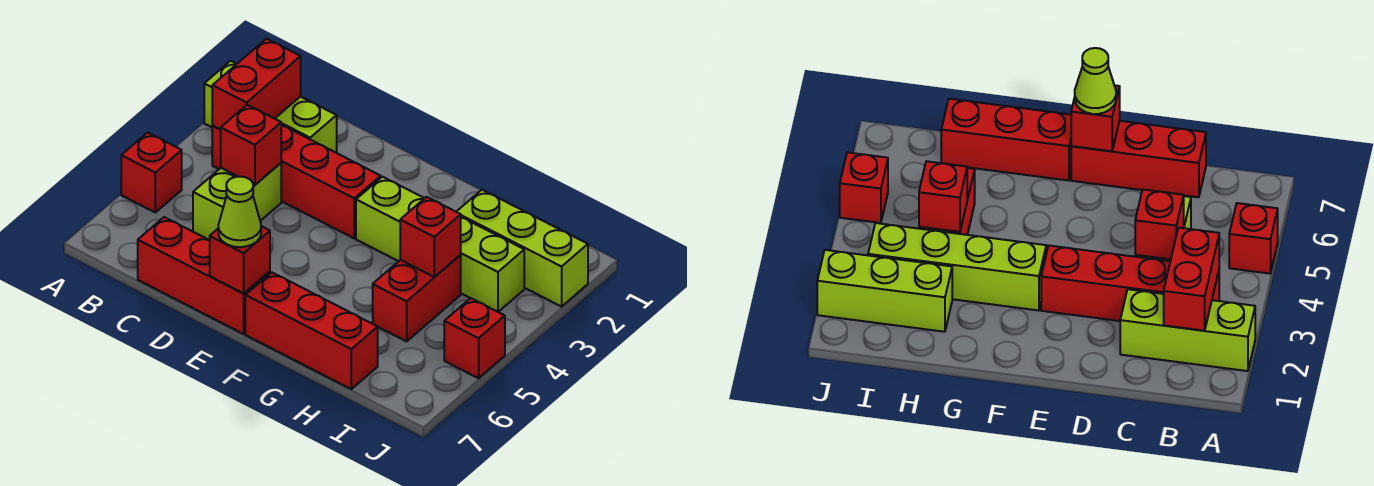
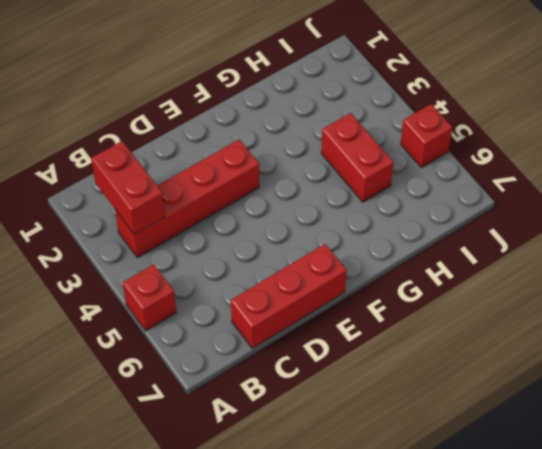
none -> lime 1x3 brick [204,61,337,153]
none -> lime 1x2 brick [193,163,281,240]
none -> lime 1x4 brick [356,177,524,312]

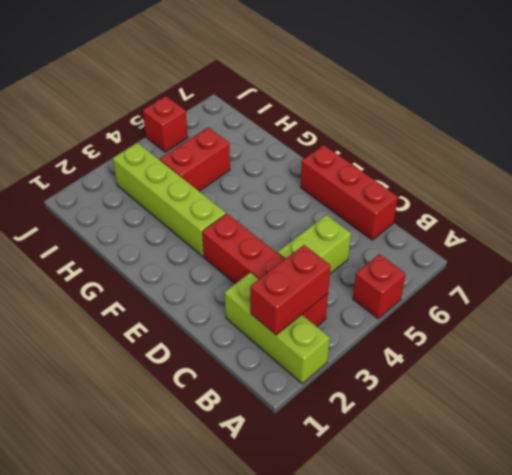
none -> red 1x3 brick [245,272,378,389]
none -> lime 1x3 brick [456,190,588,307]
none -> red 1x1 brick [220,105,281,185]

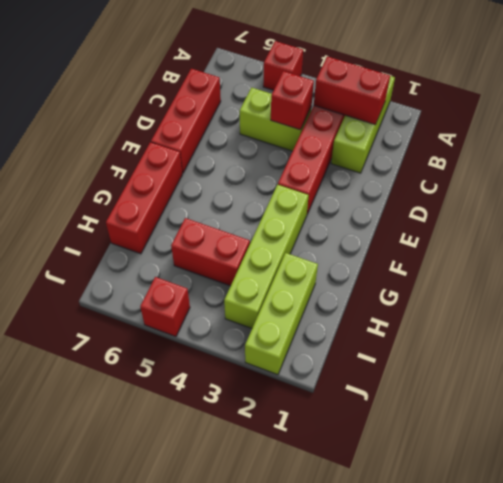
none -> red 1x1 brick [210,226,270,293]
none -> red 1x1 brick [400,197,461,277]
none -> lime 1x1 cone [218,177,261,247]

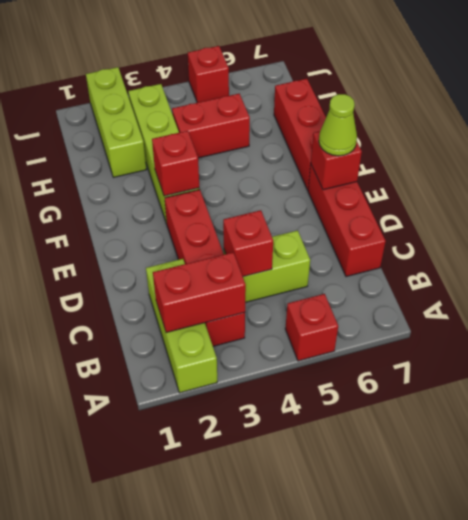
red 1x1 brick [152,131,199,196] -> red 1x1 brick moved to [400,197,461,277]

